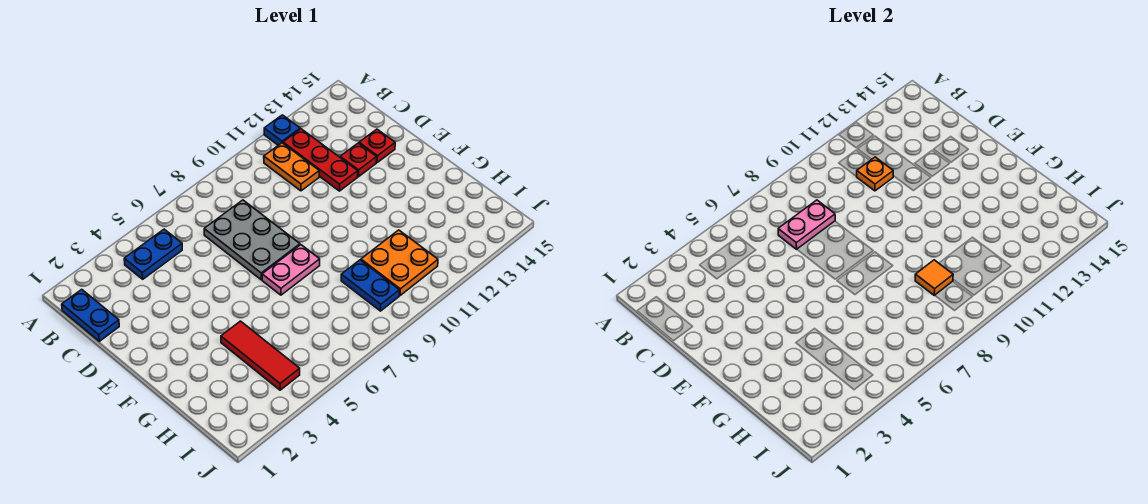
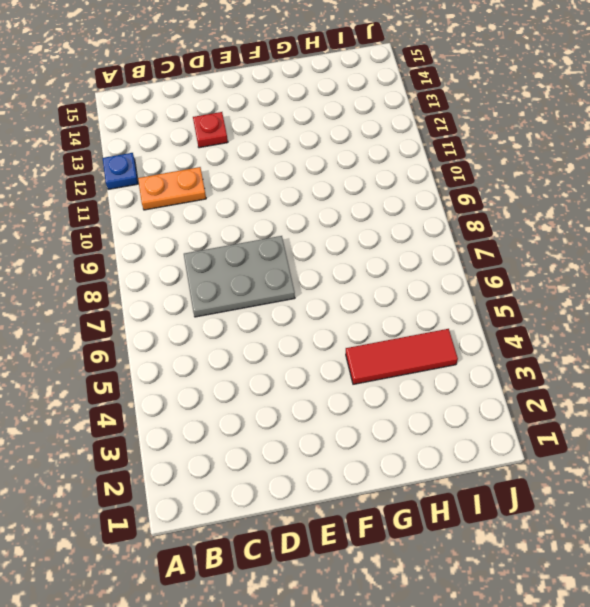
none -> blue 1x2 plate [62,289,119,341]
none -> blue 1x2 plate [124,229,182,279]
none -> red 1x3 plate [283,129,358,191]

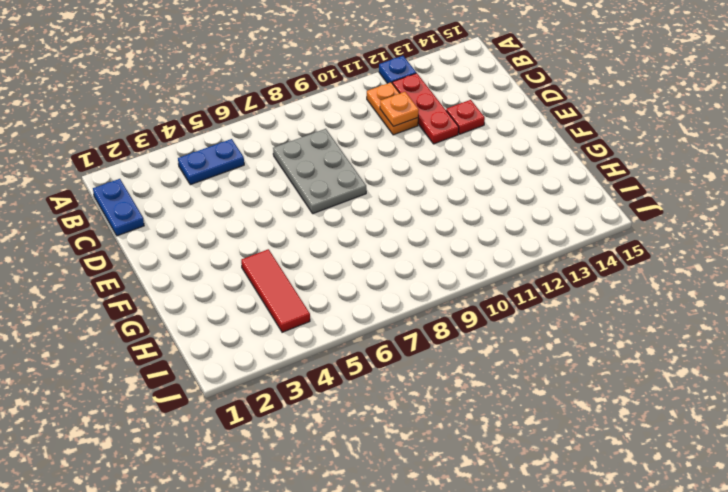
none -> red 1x1 plate [359,129,395,162]
none -> pink 1x2 plate [262,245,320,295]
none -> blue 1x2 plate [341,260,399,311]

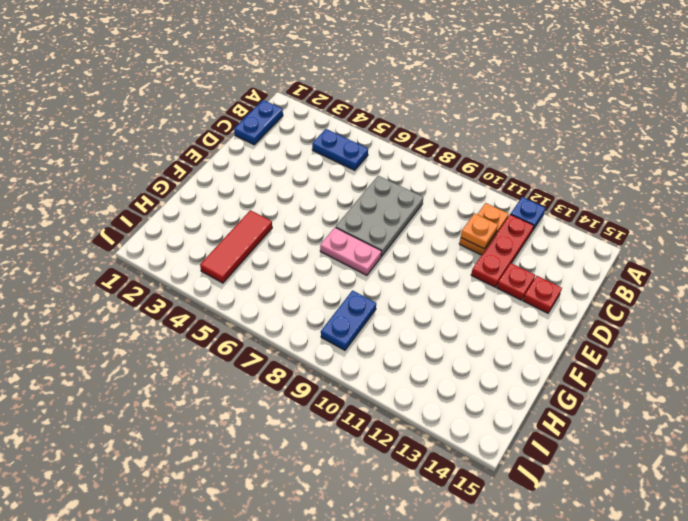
none -> orange 2x2 plate [361,230,438,296]
none -> pink 1x2 plate [778,200,835,249]
none -> orange 1x1 tile [915,260,953,296]

